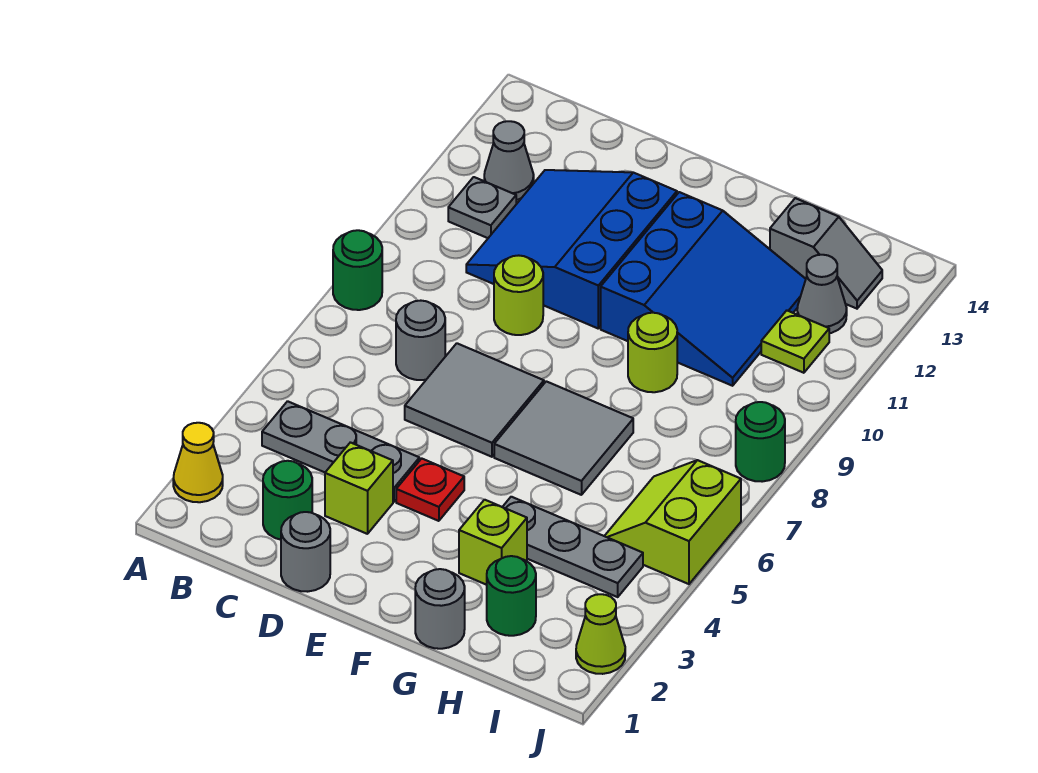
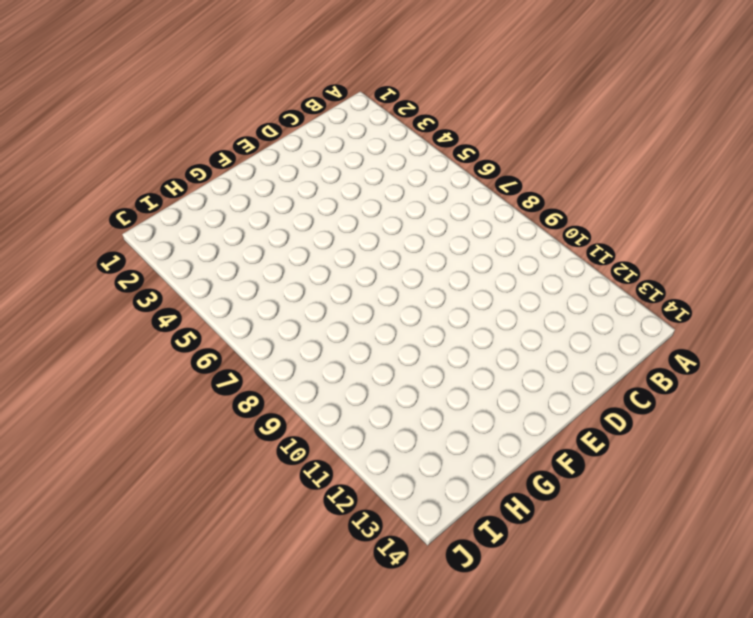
none -> yellow 1x1 cone [173,423,223,502]
none -> green 1x1 round brick [333,230,382,310]
none -> grey 1x3 plate [262,401,419,502]

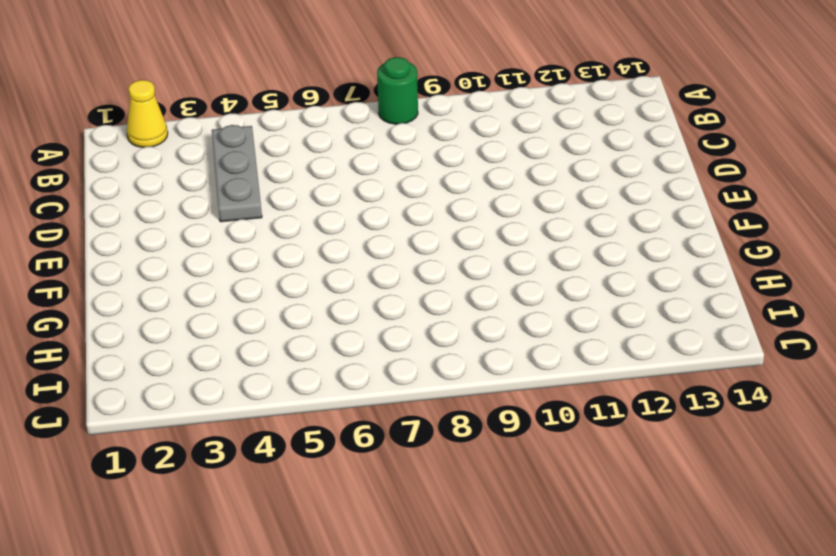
none -> grey 1x1 plate [448,177,516,238]
none -> grey 1x1 cone [484,121,534,200]
none -> green 1x1 round brick [263,461,312,540]

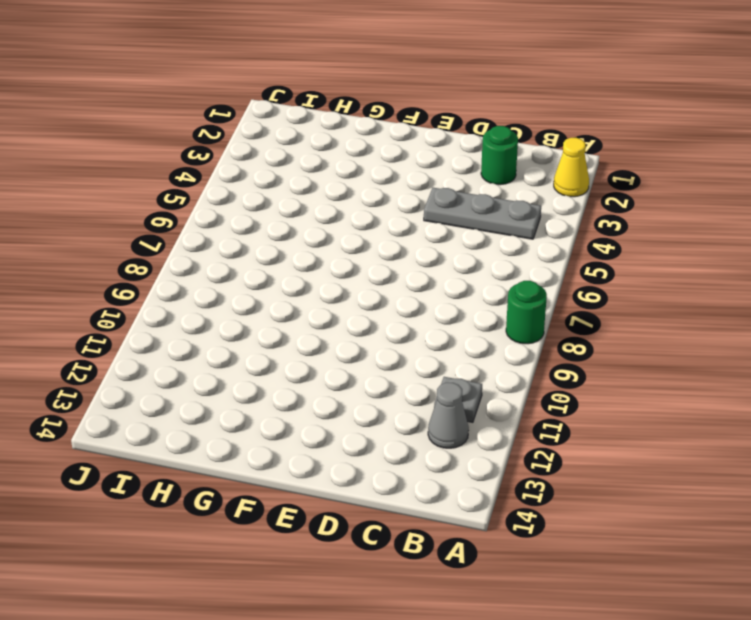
none -> grey 1x1 round brick [396,301,445,380]
none -> blue 3x3 slope [466,170,677,328]
none -> grey 1x1 round brick [281,512,330,592]

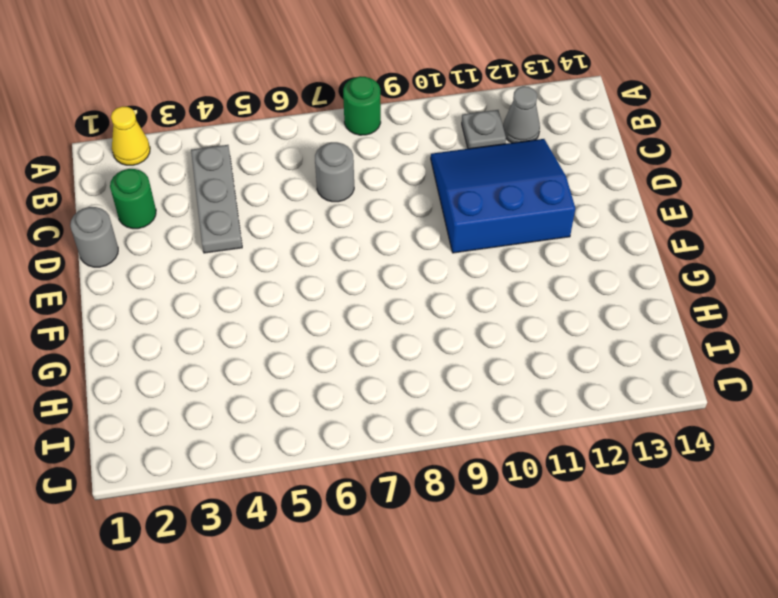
none -> lime 1x1 brick [325,442,393,534]
none -> grey 2x2 tile [405,343,544,457]
none -> lime 1x1 round brick [494,255,543,335]

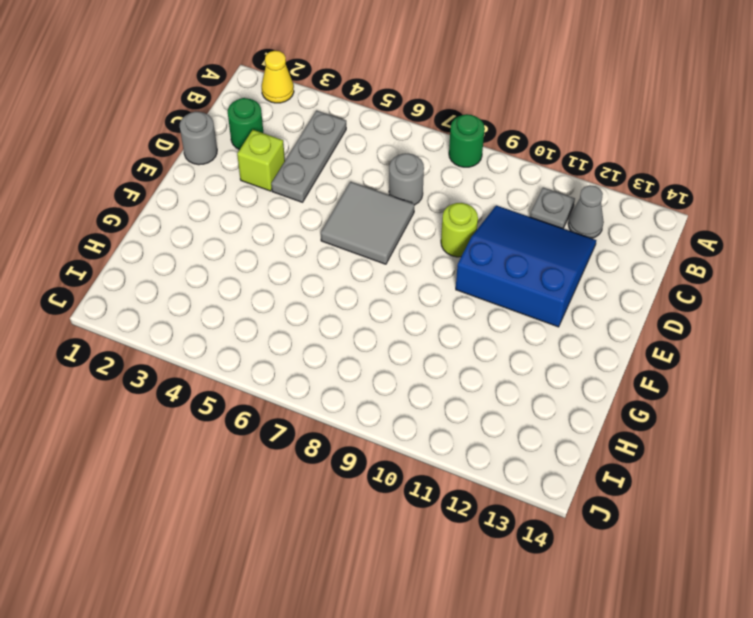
none -> red 1x1 plate [396,459,464,521]
none -> grey 2x2 tile [494,381,633,495]
none -> blue 3x3 slope [601,192,806,386]

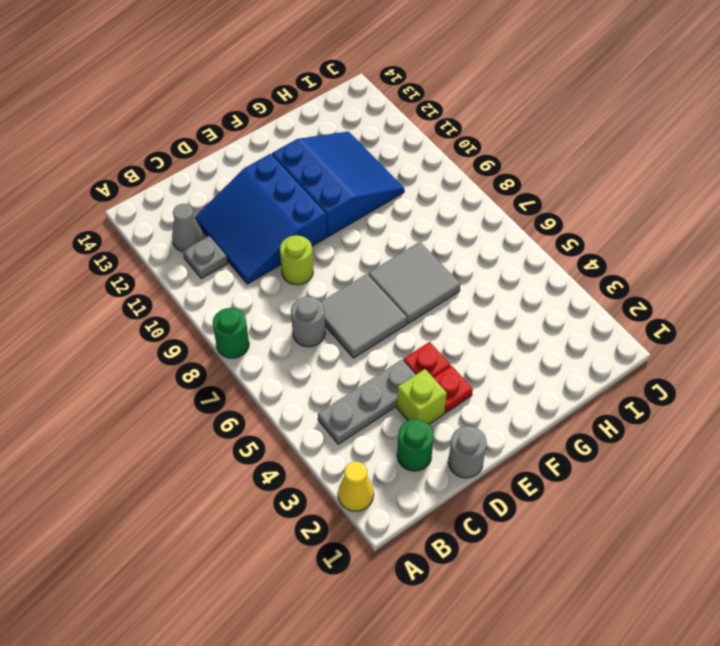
red 1x1 plate [433,366,473,413] -> none
none -> grey 1x1 round brick [415,569,465,649]
none -> lime 1x1 brick [459,500,527,585]
none -> grey 1x3 plate [503,497,643,597]

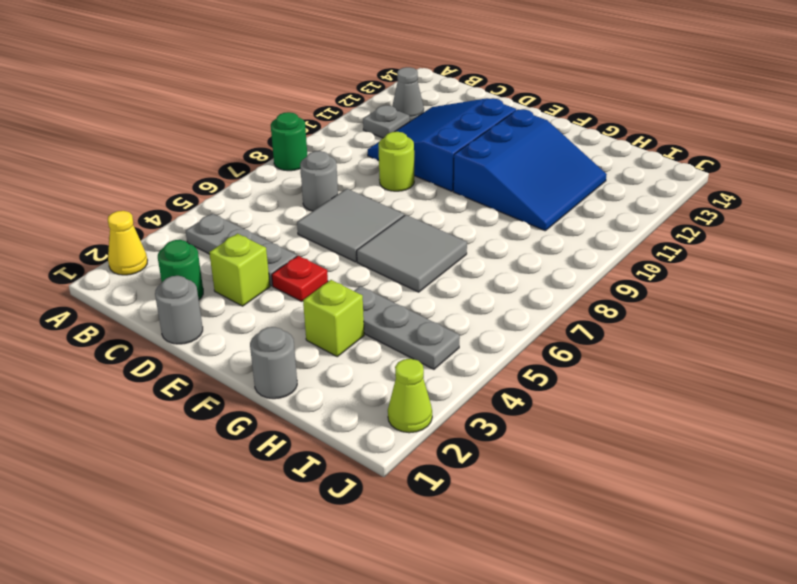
none -> lime 1x1 round brick [628,313,677,392]
none -> green 1x1 round brick [487,556,536,636]
none -> grey 1x2 slope [770,198,882,309]

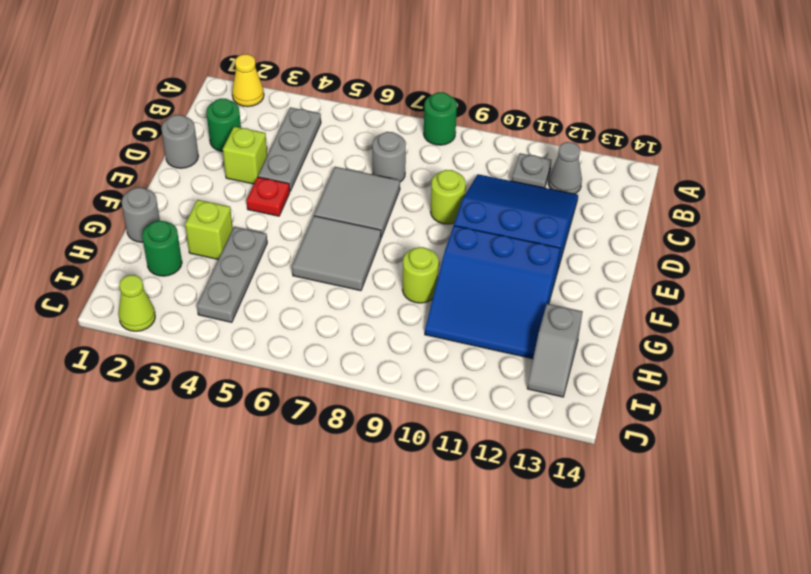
none -> lime 2x2 slope [605,460,741,584]
none -> lime 1x1 plate [761,311,829,373]
none -> grey 1x1 cone [797,255,847,333]

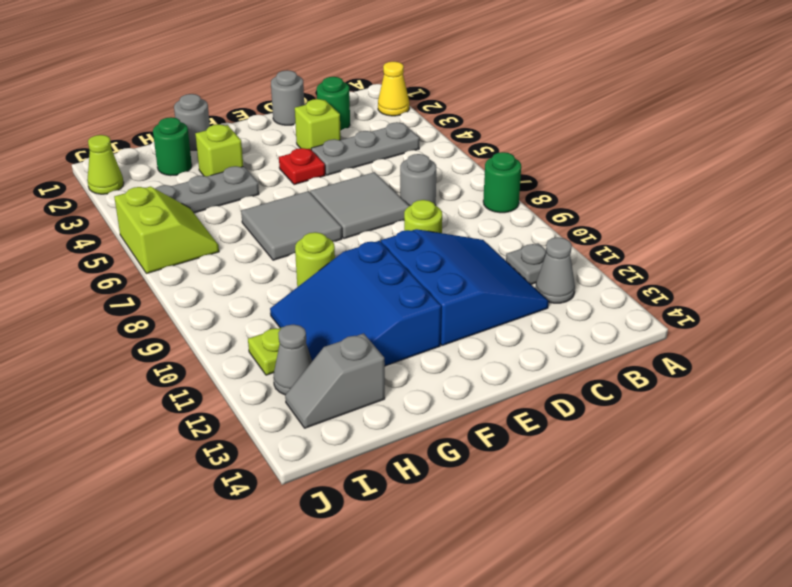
none -> green 1x1 round brick [736,402,785,482]

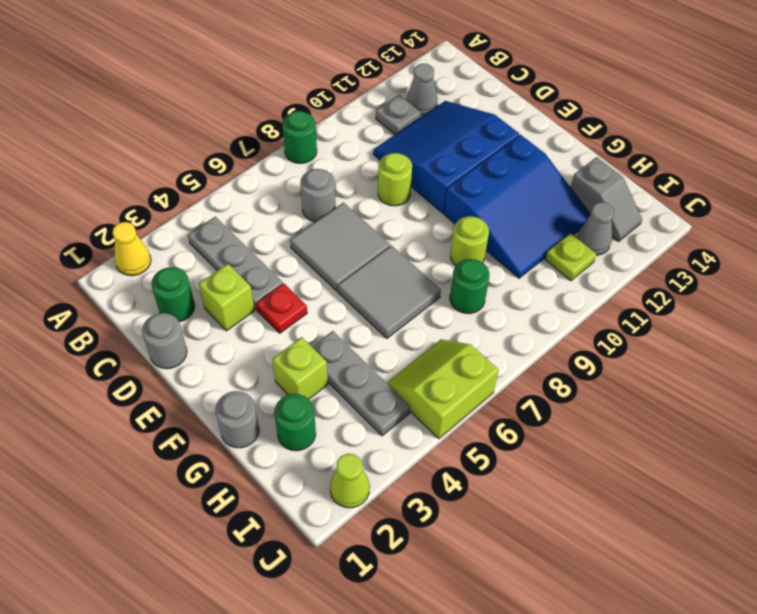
green 1x1 round brick [450,259,489,314] -> green 1x1 round brick moved to [736,402,785,482]

